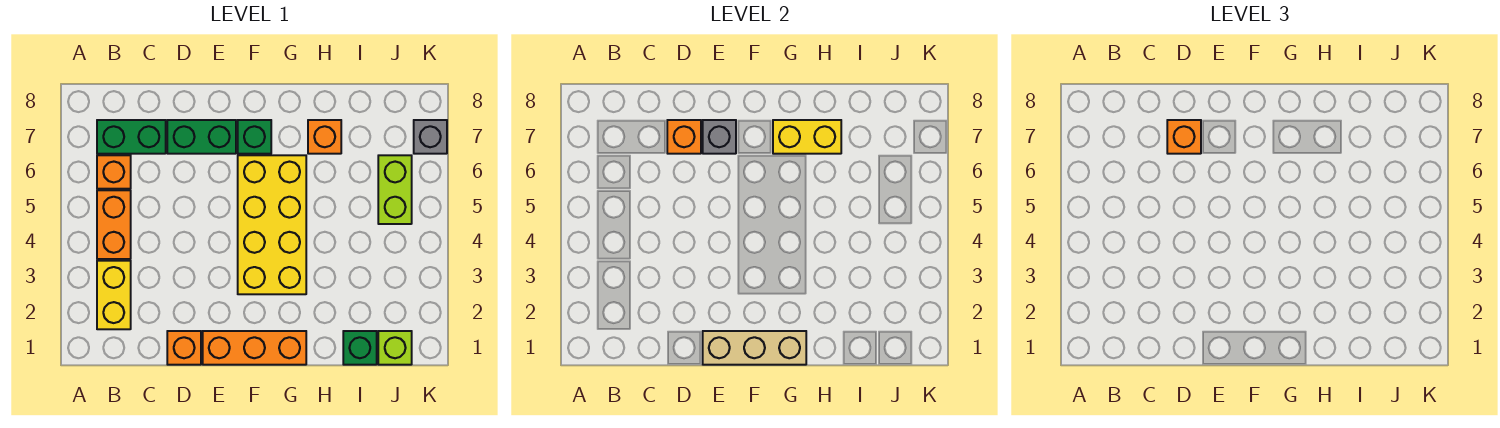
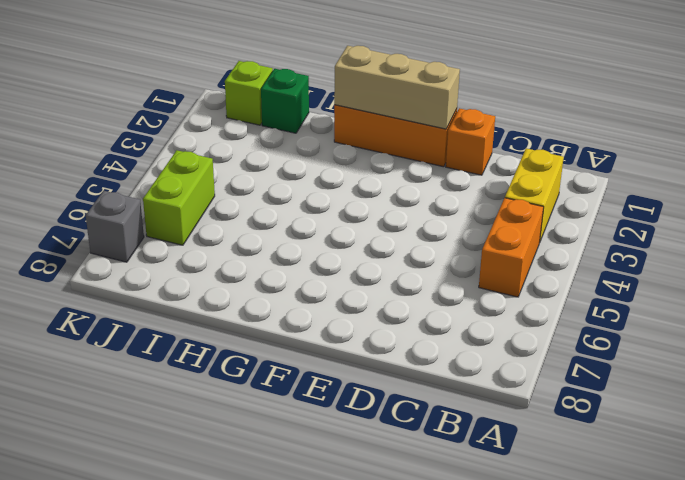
none -> orange 1x1 brick [97,155,131,189]
none -> green 1x2 brick [97,120,166,154]
none -> green 1x2 brick [167,120,236,154]

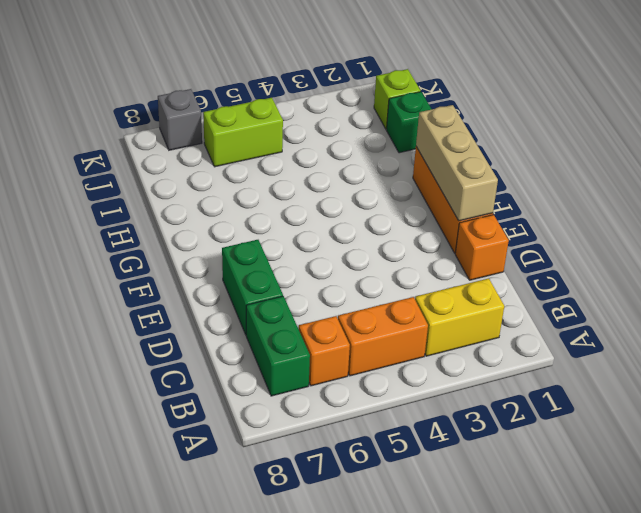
none -> yellow 2x4 brick [238,155,306,294]
none -> green 1x1 brick [238,120,271,154]
none -> orange 1x1 brick [308,120,341,154]

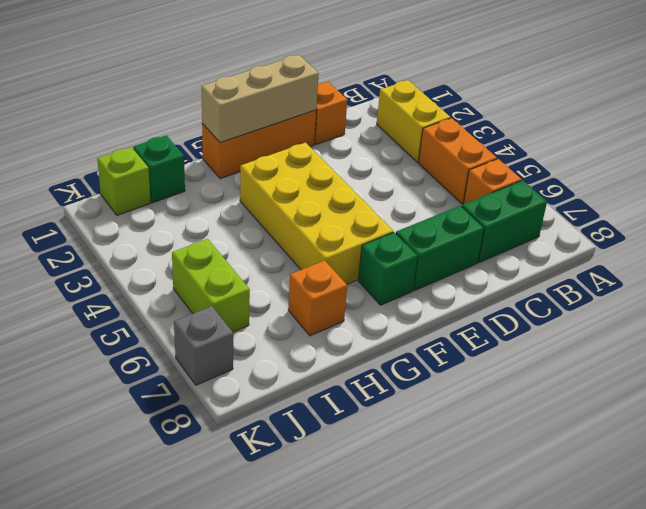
none -> orange 1x1 brick [667,120,701,154]
none -> grey 1x1 brick [703,120,736,154]
none -> yellow 1x2 brick [773,120,841,154]

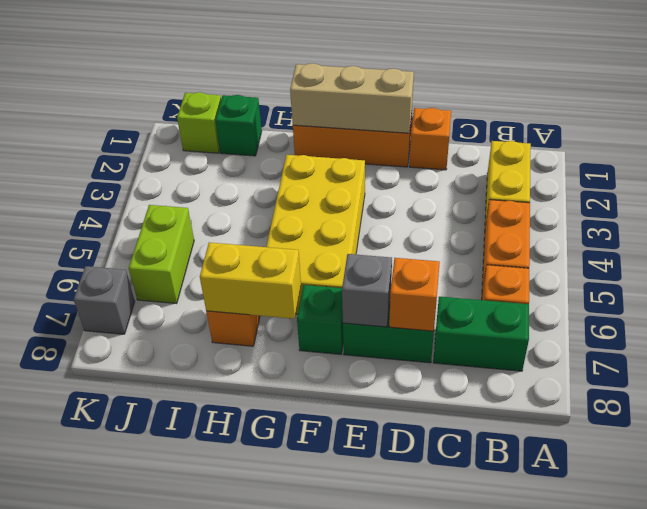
none -> orange 1x1 brick [1167,120,1201,154]

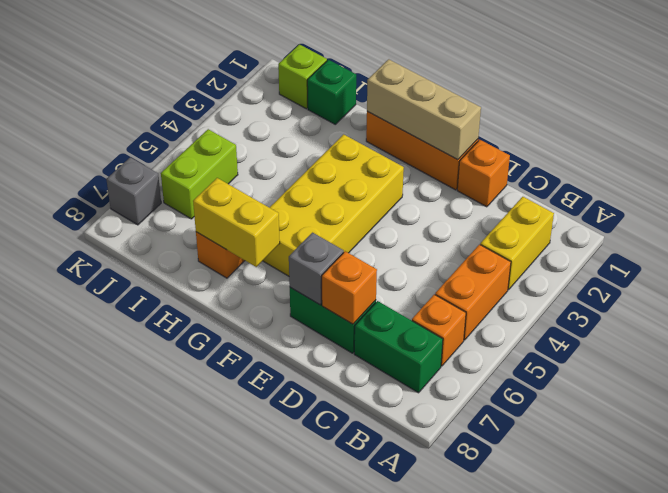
none -> green 1x1 brick [238,120,271,154]
none -> orange 1x1 brick [1167,120,1201,154]

